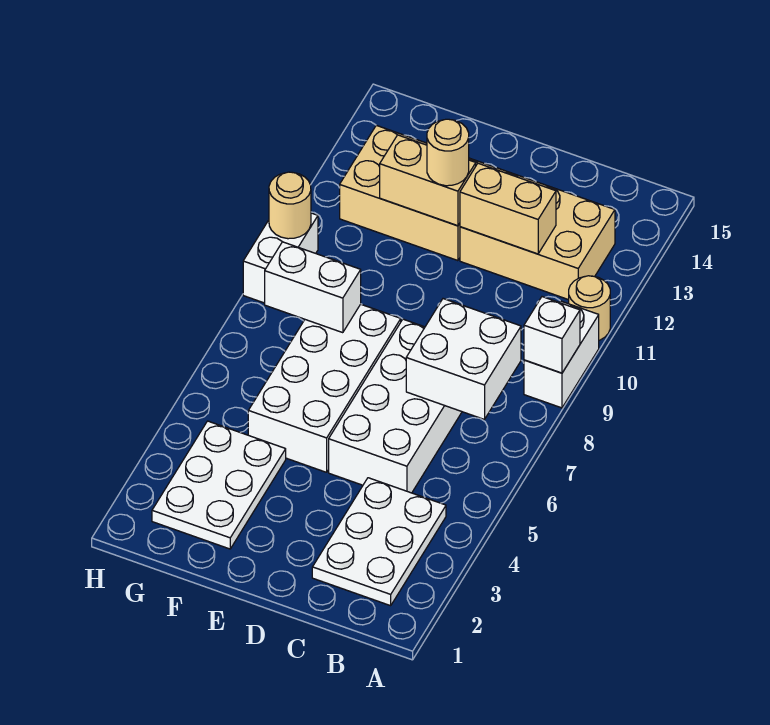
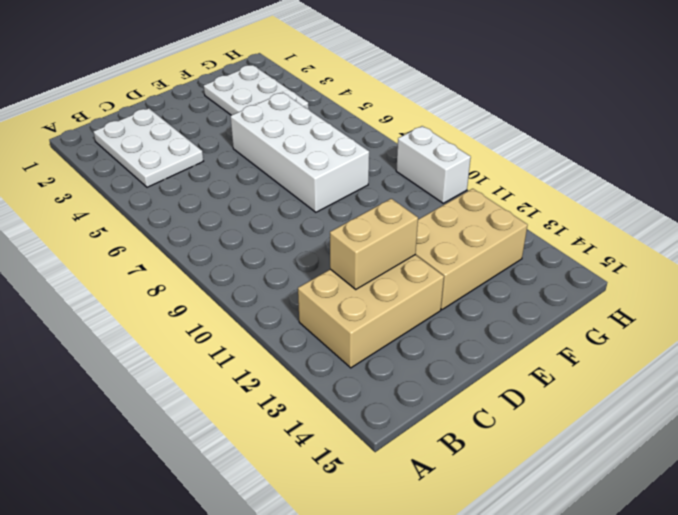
none -> white 1x2 brick [524,301,599,408]
none -> tan 1x1 round brick [569,276,610,340]
none -> white 2x4 brick [329,319,462,493]

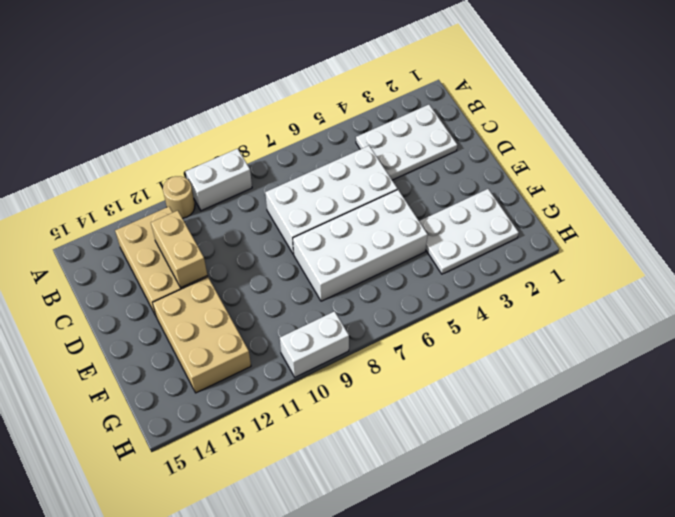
none -> white 1x1 brick [524,297,580,373]
none -> white 2x2 brick [406,299,521,419]
none -> tan 1x2 brick [380,135,476,226]

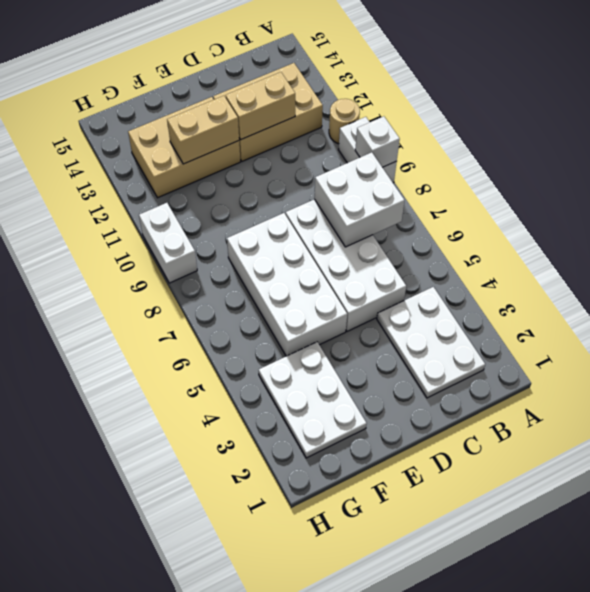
none -> white 1x2 brick [265,242,361,333]
none -> tan 1x1 round brick [269,172,311,239]
none -> tan 1x1 round brick [427,119,469,186]

